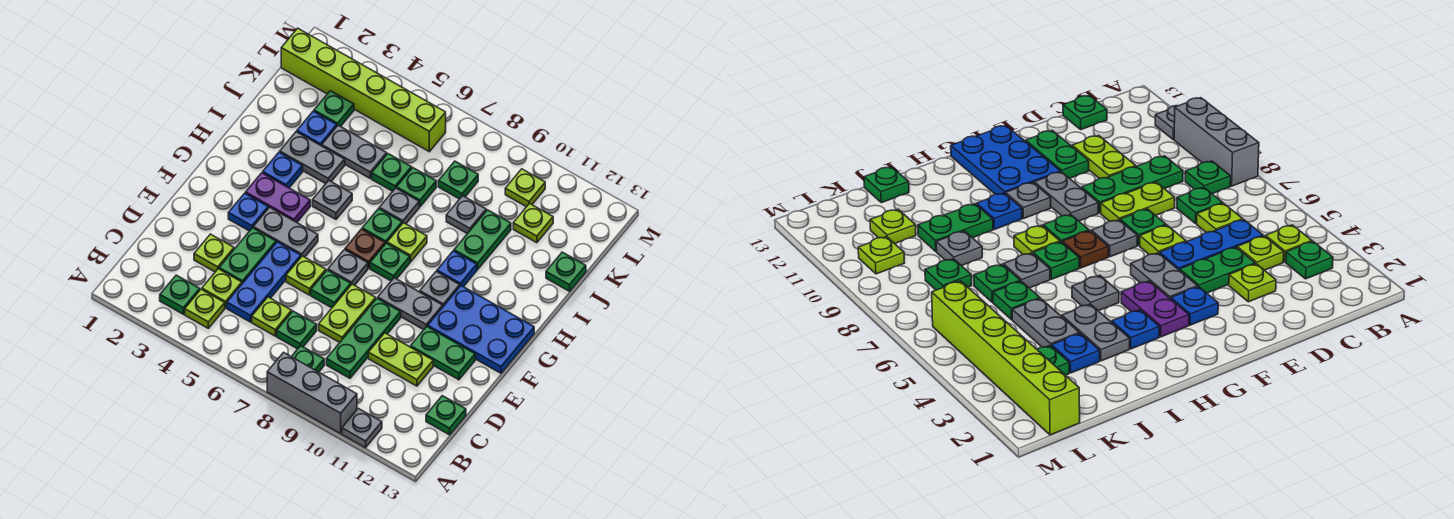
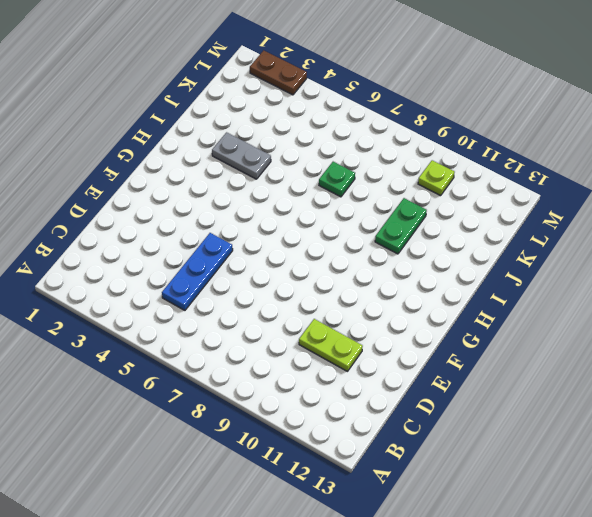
brown 1x2 plate [250,50,307,95] -> none
none -> grey 1x3 brick [267,352,357,433]
none -> grey 1x1 plate [342,408,382,448]
none -> green 1x1 plate [160,275,200,314]
none -> lime 1x1 plate [185,289,225,328]

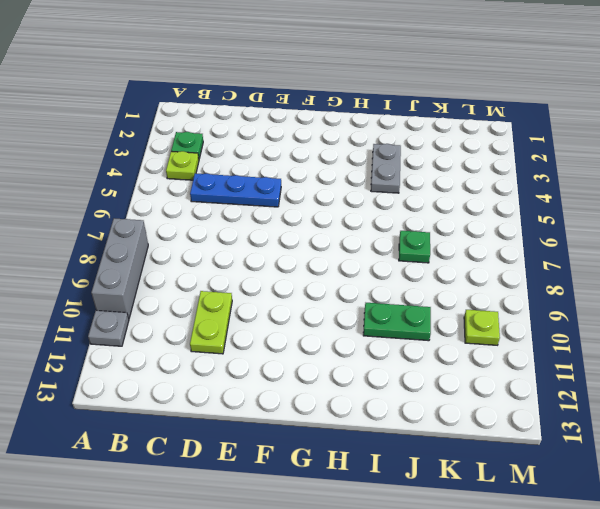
none -> green 1x1 plate [291,346,324,372]
none -> lime 1x1 plate [202,269,242,308]
none -> lime 1x1 plate [252,297,292,336]
none -> green 1x1 plate [277,311,317,349]

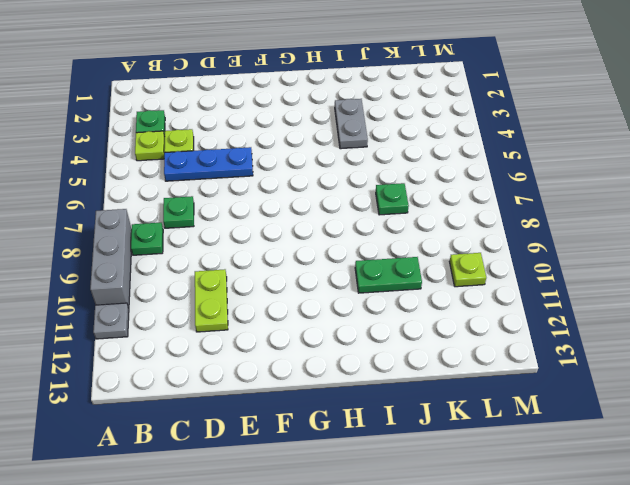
none -> lime 1x1 plate [252,297,292,336]
none -> green 1x3 plate [326,298,401,378]
none -> green 1x1 plate [426,396,466,435]
none -> lime 1x1 plate [194,234,234,272]

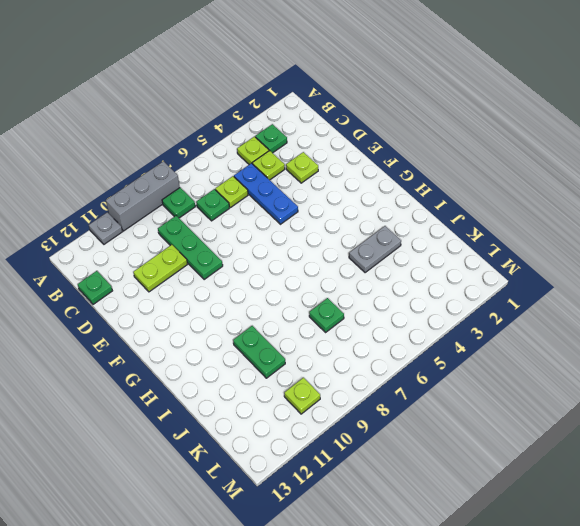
none -> green 1x2 plate [219,228,276,283]
none -> lime 1x2 plate [319,284,376,343]
none -> lime 1x1 plate [286,256,326,295]
none -> green 1x1 plate [311,270,351,308]

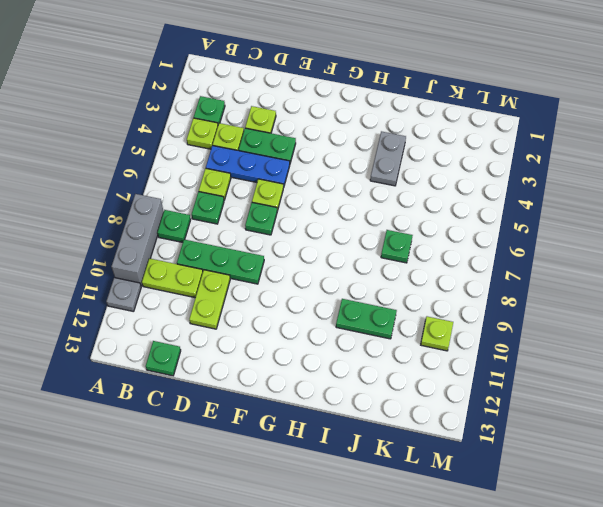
lime 1x2 plate [142,258,203,298] -> lime 1x2 plate moved to [319,284,376,343]
none -> green 1x2 plate [410,327,475,380]
none -> blue 1x1 plate [228,193,268,231]
none -> grey 1x2 plate [253,207,318,257]
none -> grey 1x1 plate [328,250,368,285]

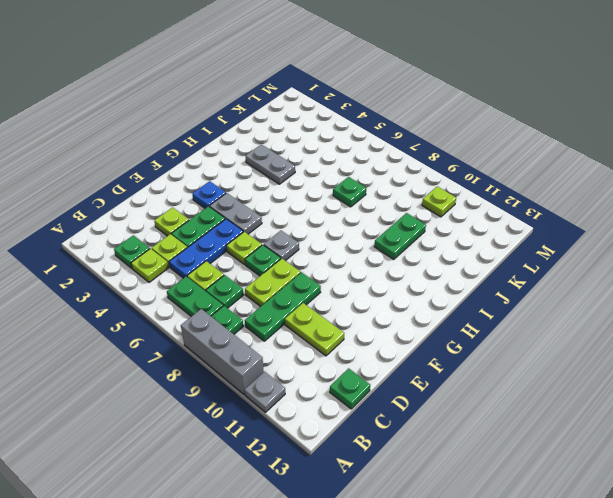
green 1x2 plate [167,276,223,317] -> green 1x2 plate moved to [410,327,475,380]
none -> grey 1x2 plate [378,278,443,330]
none -> blue 2x3 plate [428,286,534,373]
none -> purple 1x2 plate [245,173,310,222]
none -> brown 1x1 plate [345,229,385,268]

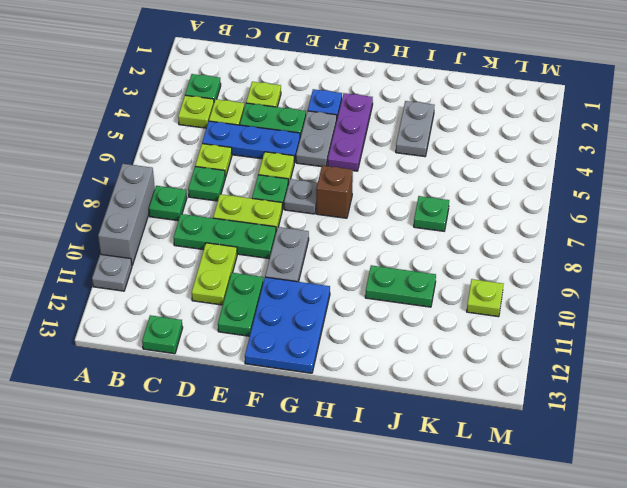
purple 1x3 plate [328,93,373,171] -> purple 1x2 plate [245,173,310,222]
brown 1x1 brick [316,165,353,218] -> brown 1x1 plate [345,229,385,268]
none -> green 1x1 plate [370,243,410,281]
none -> grey 1x1 plate [420,271,460,306]
none -> blue 1x1 plate [263,152,303,188]
none -> grey 1x1 plate [312,180,352,219]

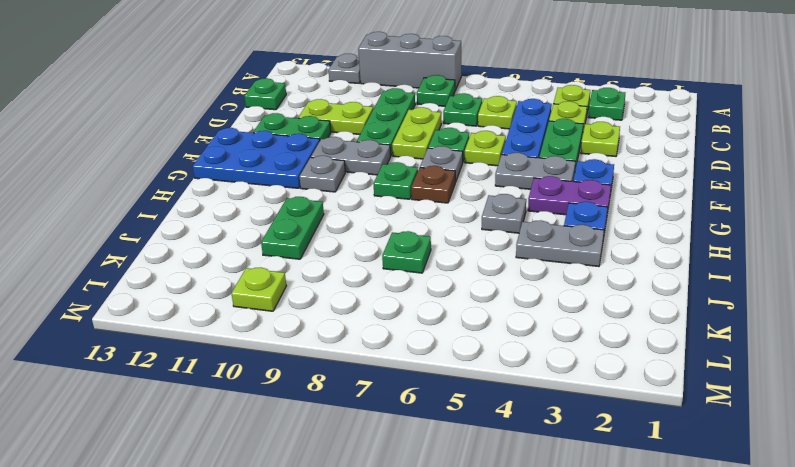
none -> green 1x1 plate [362,209,402,244]
none -> lime 1x1 plate [387,223,427,262]
none -> blue 1x1 plate [437,251,477,287]
none -> grey 1x1 plate [379,188,419,224]

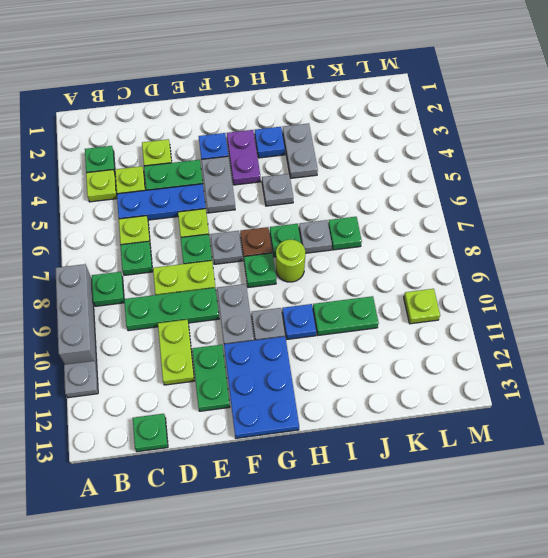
lime 1x1 round brick [276,240,305,282] -> lime 1x1 plate [387,223,427,262]
none -> blue 1x1 plate [297,111,337,146]
none -> grey 1x2 plate [322,125,387,178]
none -> green 1x1 plate [372,154,412,191]
none -> grey 1x1 plate [446,196,486,234]

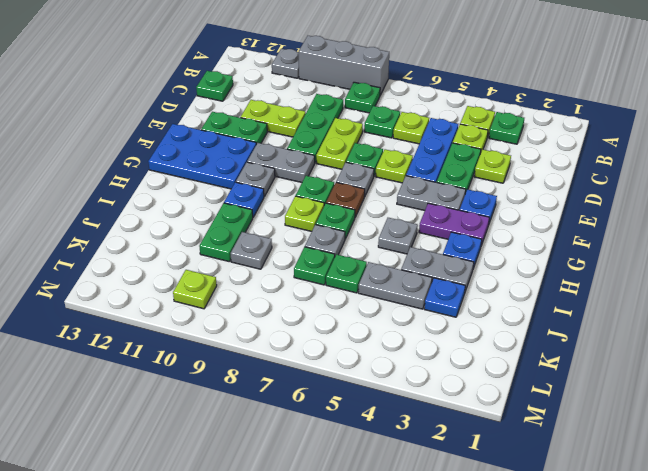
none -> green 1x1 plate [546,252,586,291]
none -> green 1x1 plate [314,91,354,127]
none -> green 1x1 plate [438,161,478,199]
none -> lime 1x1 plate [513,204,553,243]

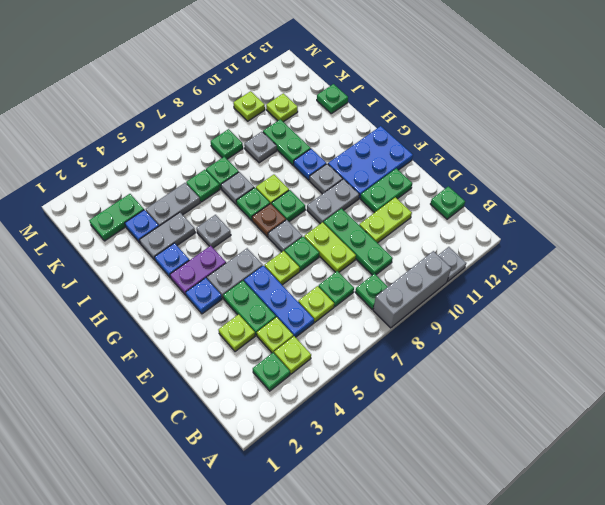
green 1x2 plate [89,194,144,241] -> green 1x1 plate [314,91,354,127]
none -> lime 1x6 brick [281,28,446,152]

